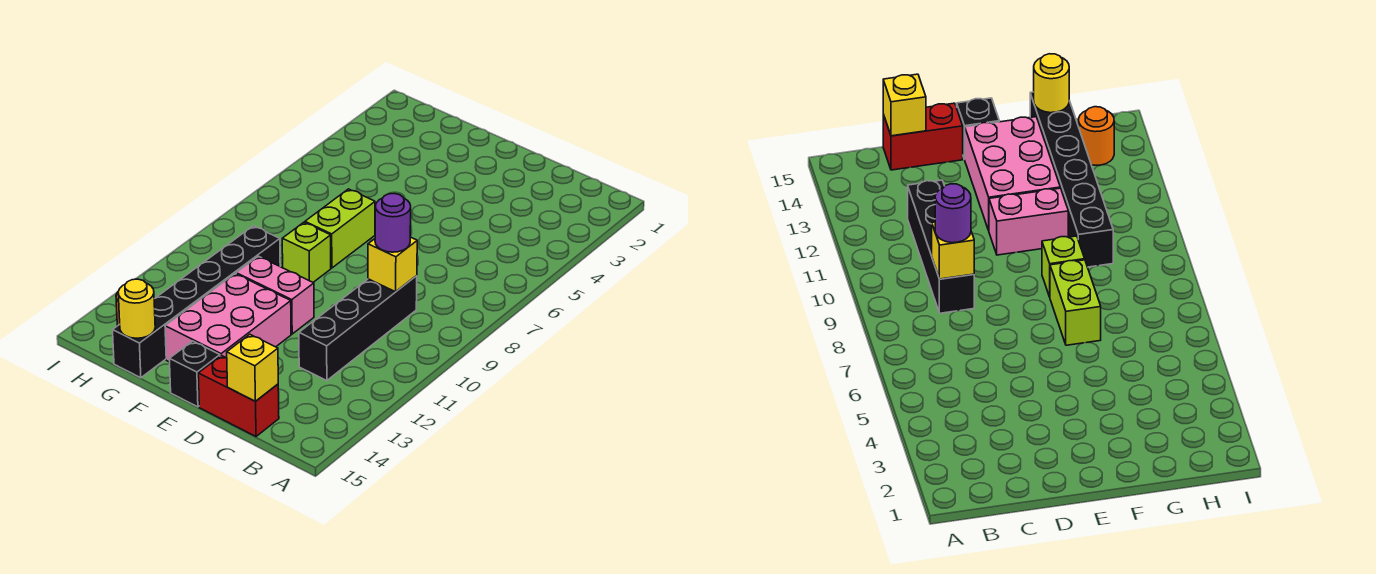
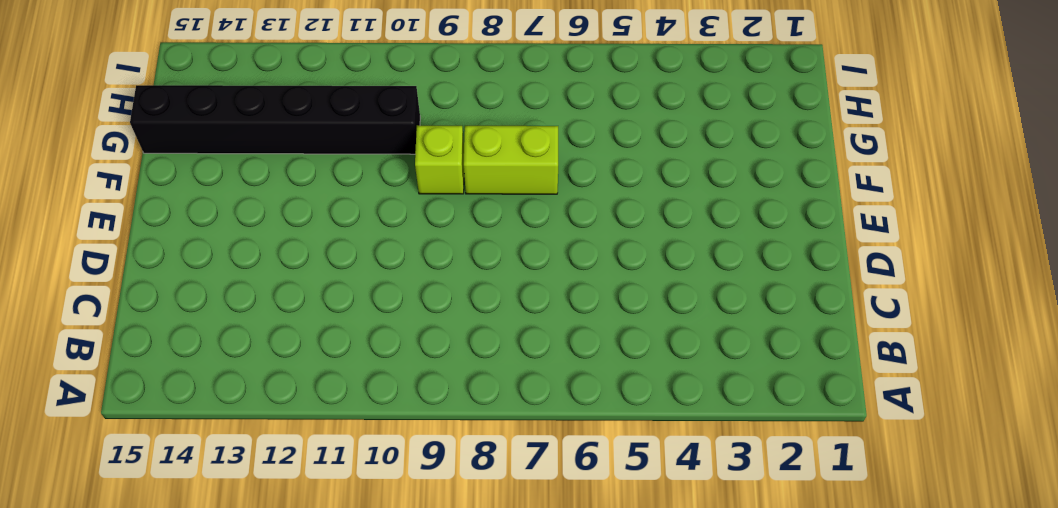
none -> black 1x4 brick [299,276,417,381]
none -> red 1x2 brick [198,355,279,436]
none -> pink 1x2 brick [236,256,314,334]

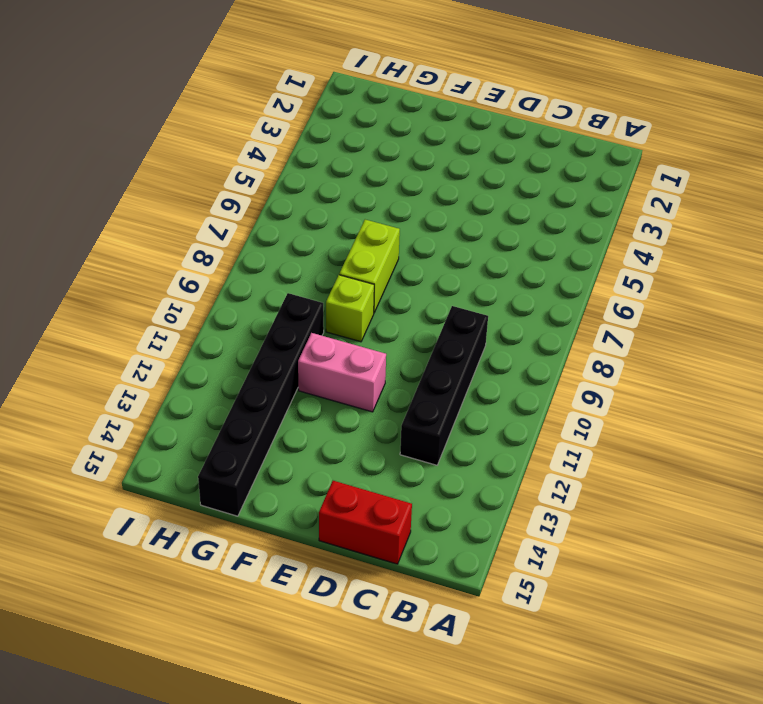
none -> pink 2x3 brick [165,274,291,362]
none -> black 1x1 brick [170,341,220,407]
none -> orange 1x1 round brick [1079,107,1114,165]

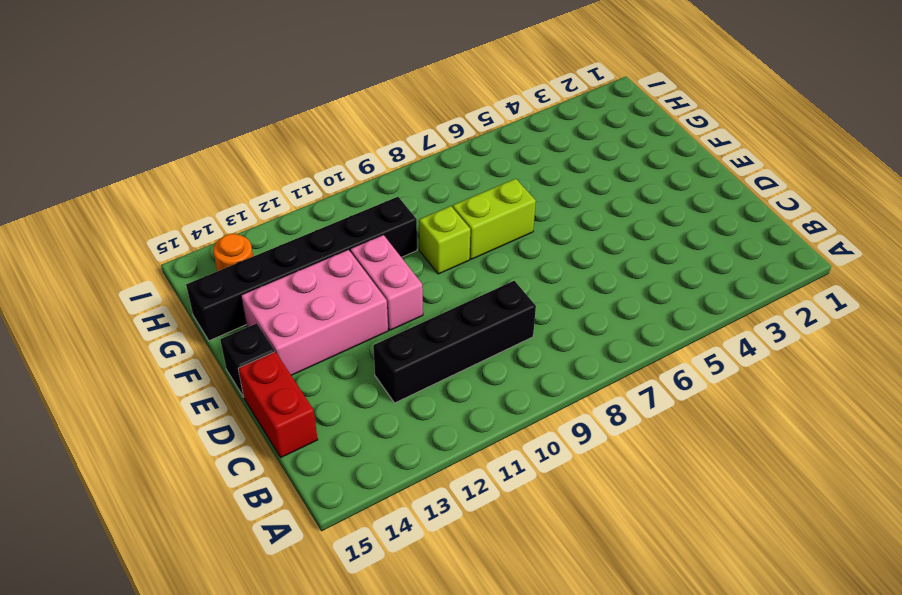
none -> yellow 1x1 brick [368,237,417,292]
none -> yellow 1x1 brick [227,334,278,401]
none -> yellow 1x1 round brick [118,279,155,338]

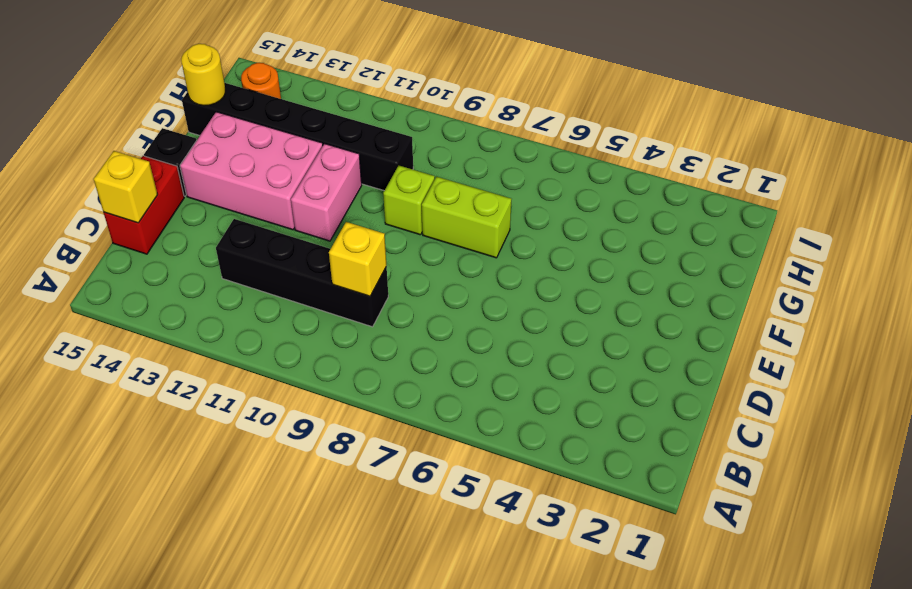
none -> purple 1x1 round brick [375,194,411,252]

